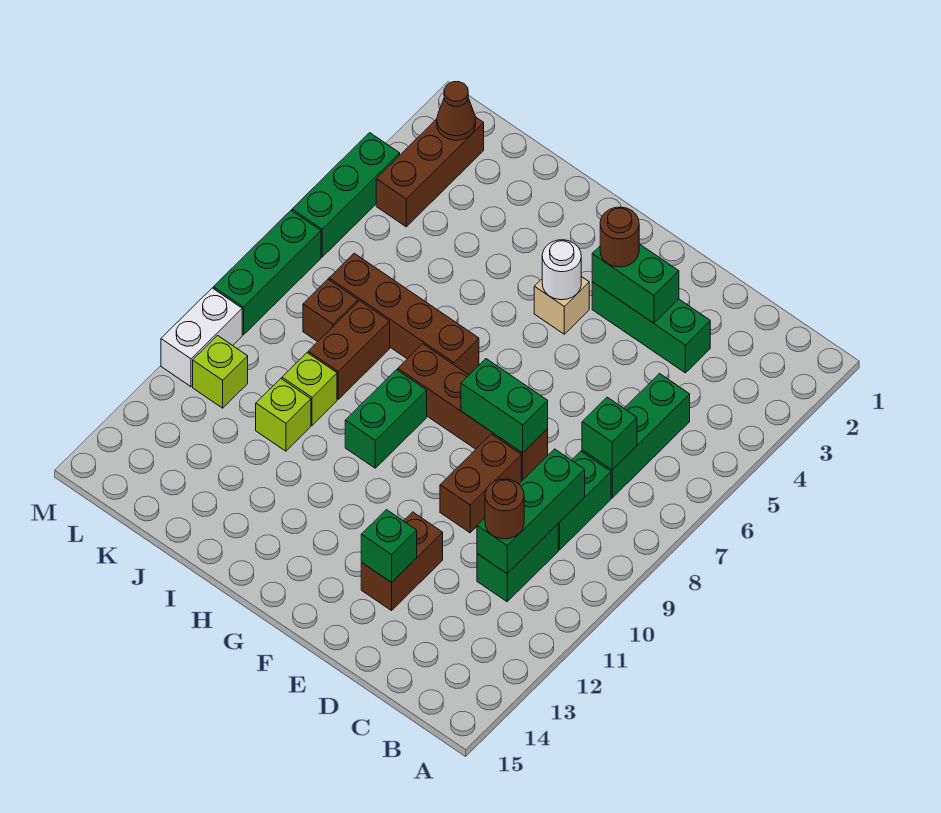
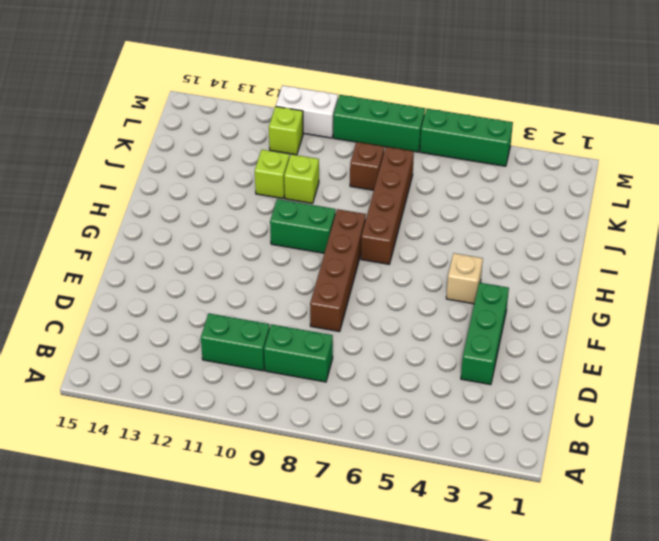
none -> green 1x3 brick [582,374,690,498]
none -> brown 1x2 brick [440,434,521,533]
none -> brown 1x2 brick [361,512,443,611]

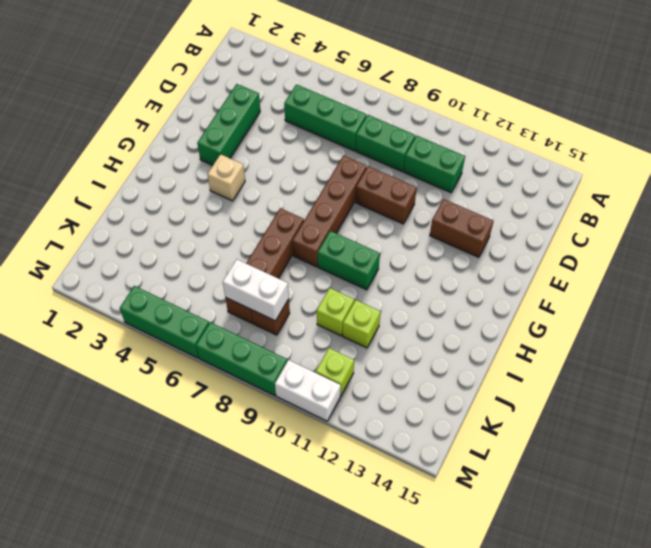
white 1x2 brick [223,259,289,321] -> none
none -> brown 1x2 brick [308,301,390,399]
none -> brown 1x3 brick [376,117,484,227]
none -> green 1x1 brick [582,397,637,470]

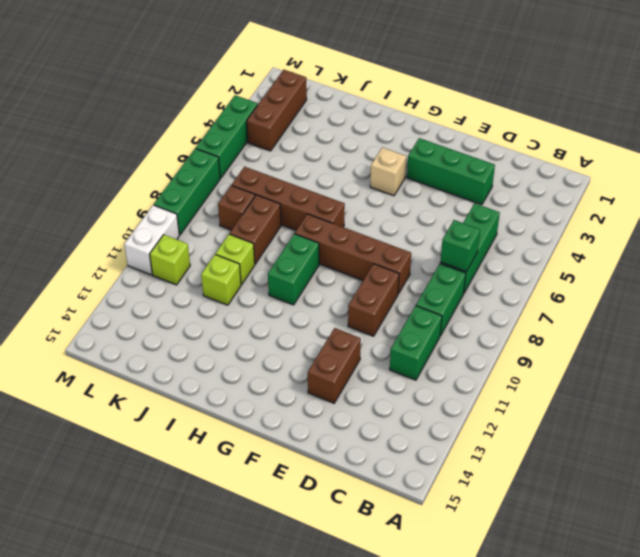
none -> green 1x3 brick [477,449,585,573]
none -> green 1x2 brick [592,244,679,323]
none -> green 1x2 brick [461,359,548,453]

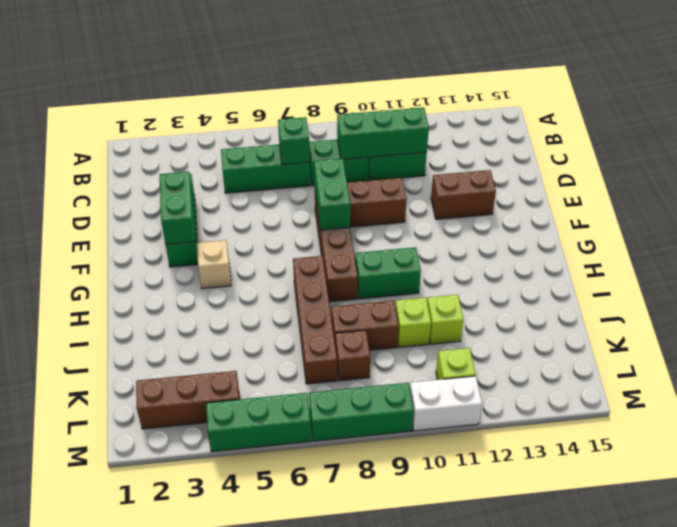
none -> green 1x1 brick [361,510,417,583]
none -> white 1x1 round brick [542,240,581,300]
none -> brown 1x1 cone [437,82,476,140]

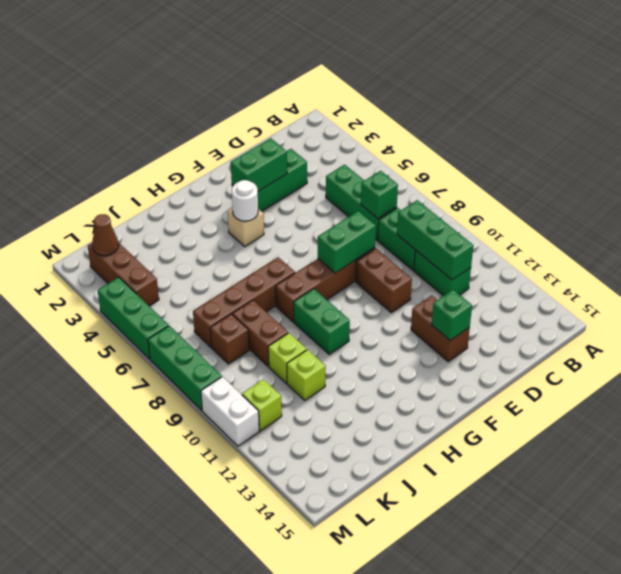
none -> brown 1x1 round brick [485,479,524,539]
none -> brown 1x1 round brick [600,207,639,267]

